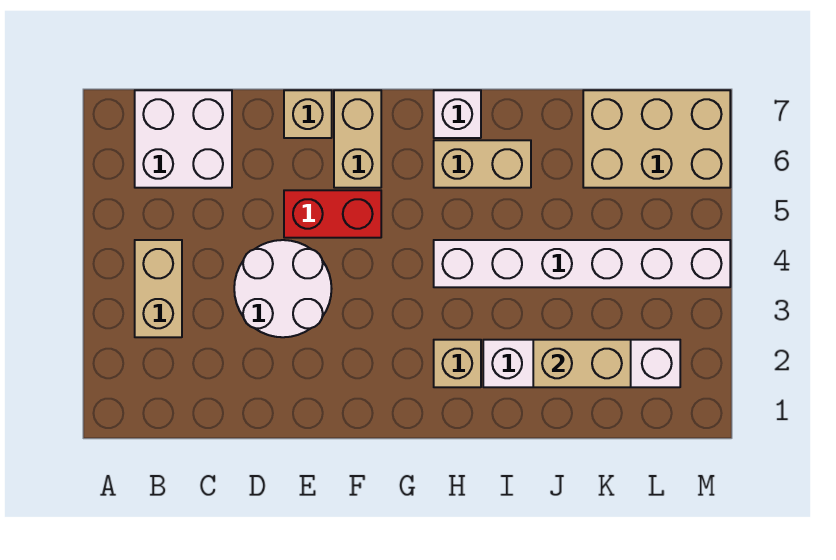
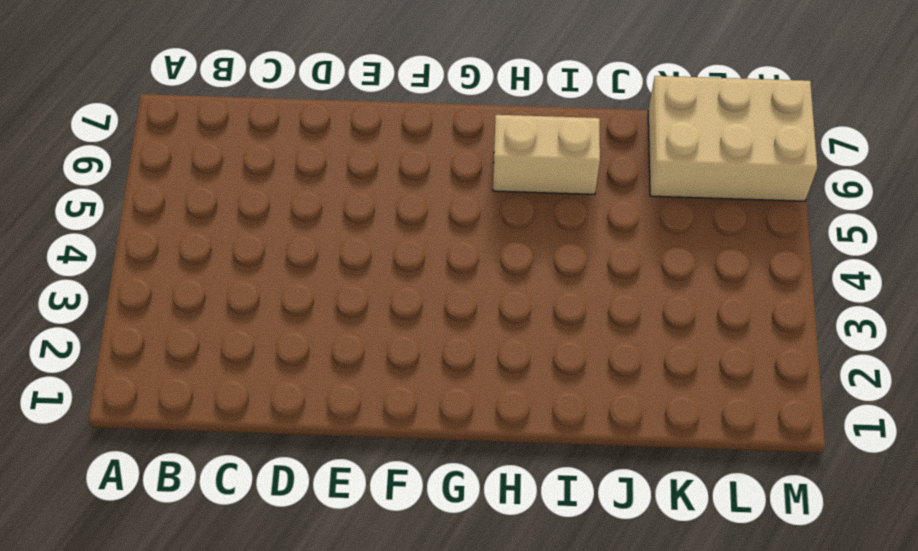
none -> tan 1x2 brick [135,240,182,337]
none -> white 2x2 brick [135,90,232,188]
none -> white 2x2 round brick [234,240,332,337]

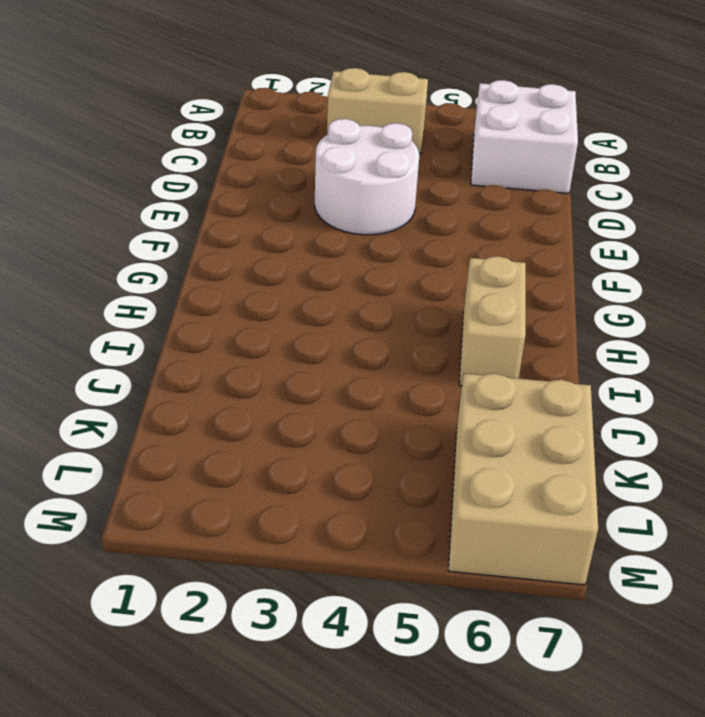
none -> red 1x2 brick [284,190,381,238]
none -> tan 1x1 brick [284,90,332,138]
none -> tan 1x2 brick [334,90,381,188]

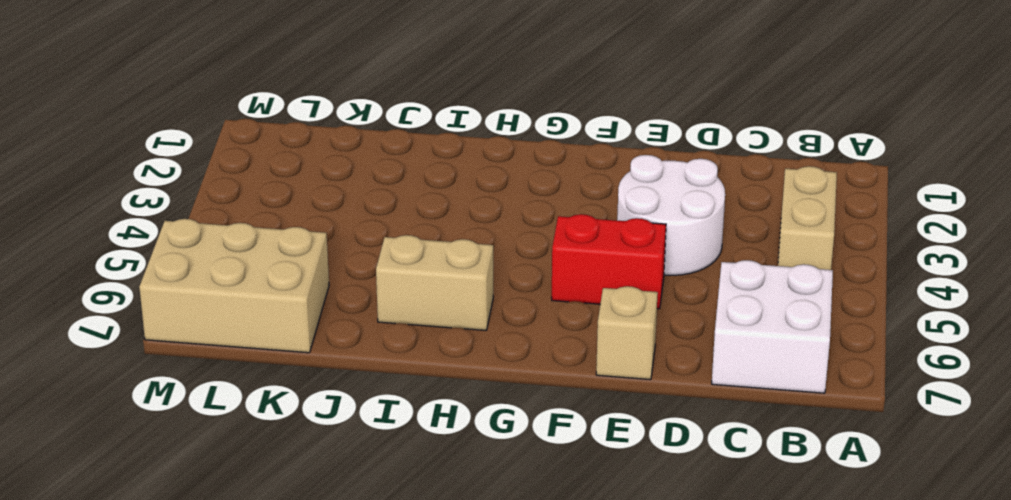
none -> tan 1x2 brick [334,90,381,188]
none -> tan 1x1 brick [434,340,481,387]
none -> white 1x6 brick [434,240,730,287]

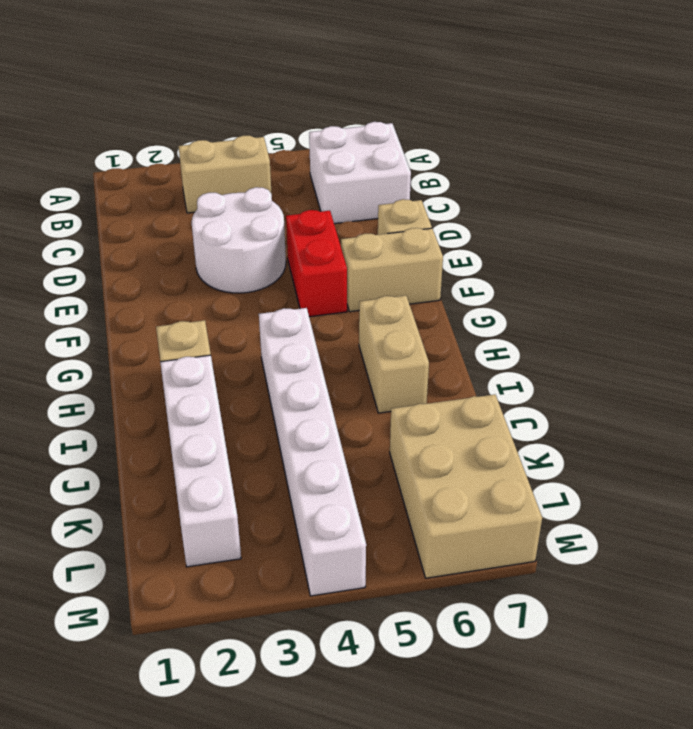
none -> white 1x1 brick [434,90,481,138]
none -> tan 1x2 brick [533,340,631,387]

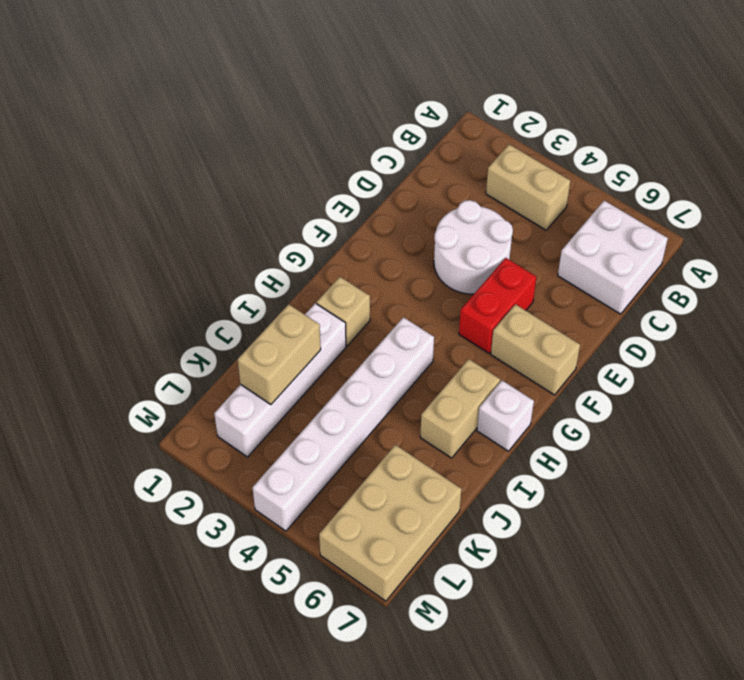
none -> tan 1x1 brick [284,90,332,138]

